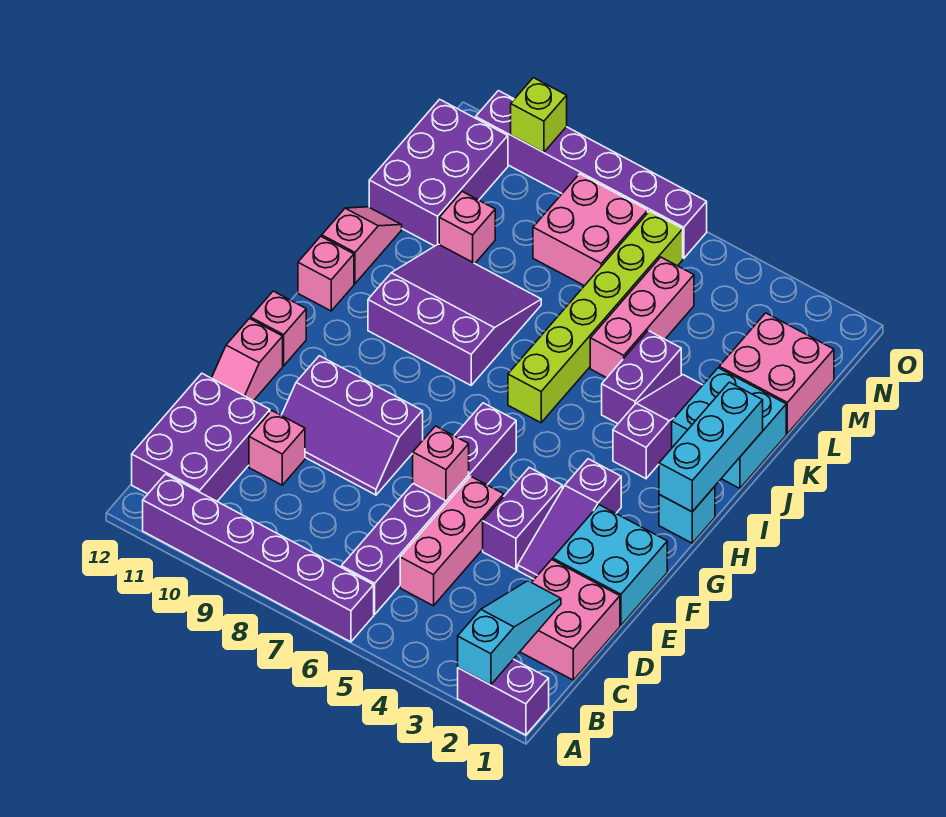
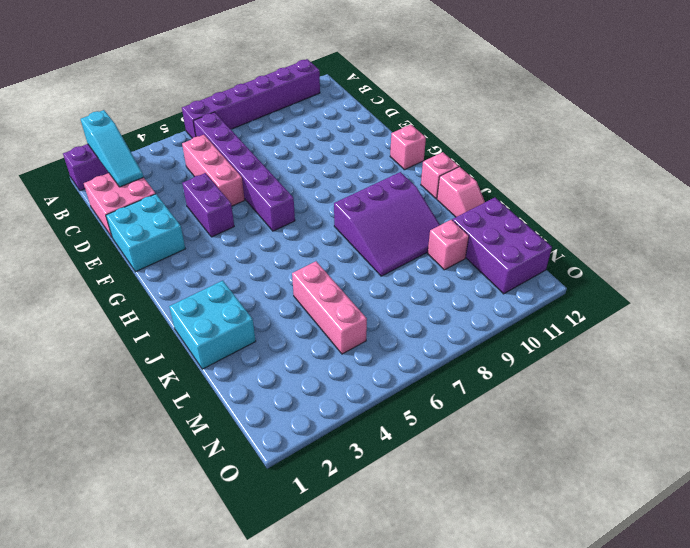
none -> purple 2x3 brick [132,373,270,501]
none -> pink 1x1 brick [249,411,305,485]
none -> purple 1x3 slope [518,459,621,579]
none -> purple 2x3 slope [281,356,423,495]

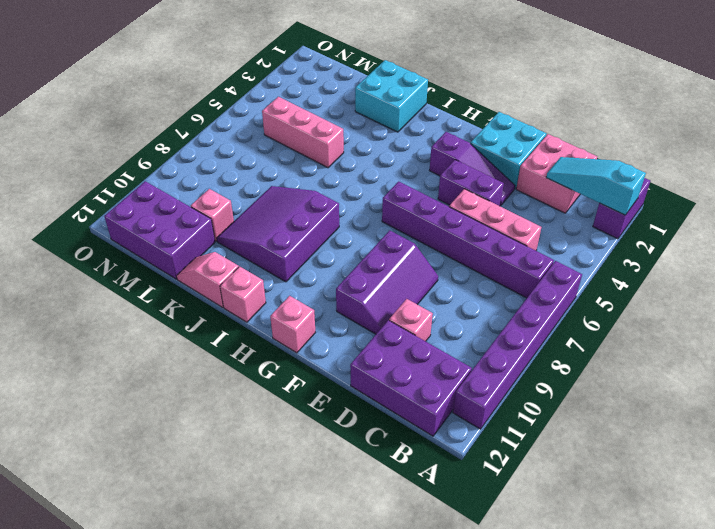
none -> pink 1x2 slope [212,319,283,401]
none -> cyan 1x1 brick [659,486,715,543]
none -> purple 1x3 slope [613,375,703,479]
none -> lime 1x6 brick [508,211,683,423]

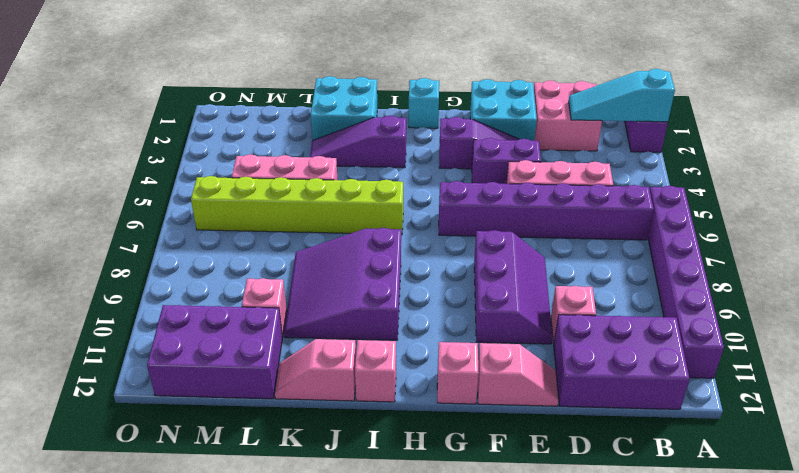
none -> purple 1x2 brick [602,331,681,424]
none -> pink 2x2 brick [719,313,834,434]
none -> pink 2x2 brick [533,174,648,286]
none -> purple 1x6 brick [476,91,707,258]

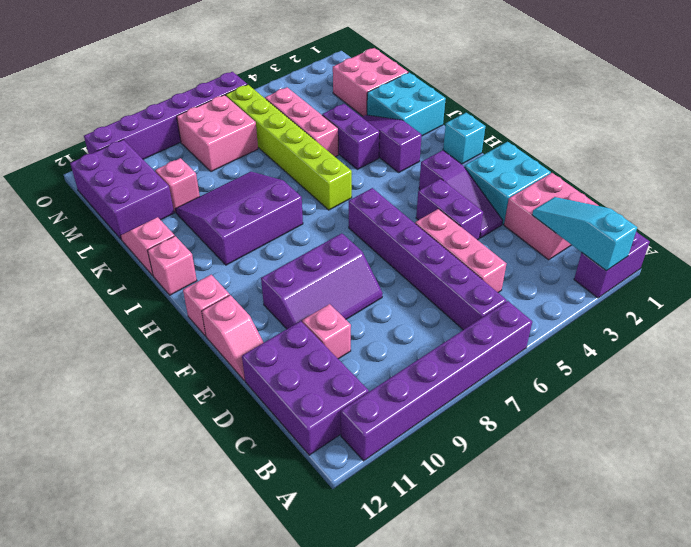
none -> pink 1x1 brick [413,426,469,501]
none -> cyan 1x3 brick [659,382,763,512]
none -> lime 1x1 brick [511,78,567,152]

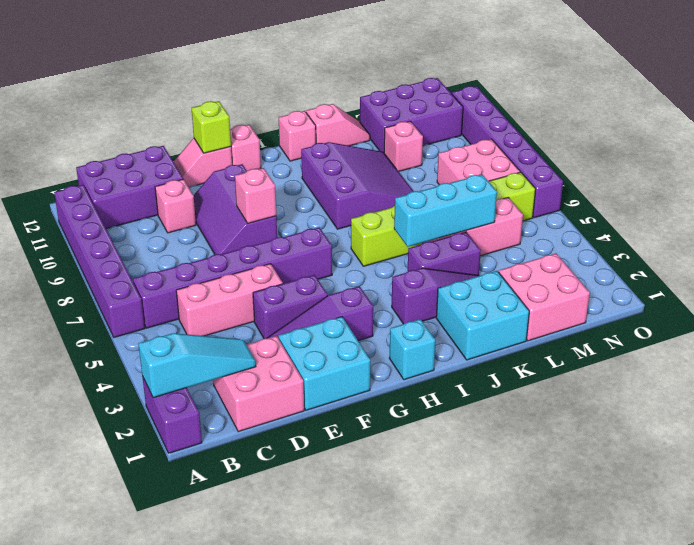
pink 1x1 brick [235,168,276,223] -> pink 1x1 brick moved to [413,426,469,501]
lime 1x1 brick [192,101,231,153] -> lime 1x1 brick moved to [511,78,567,152]
cyan 1x3 brick [394,174,497,247] -> cyan 1x3 brick moved to [659,382,763,512]

